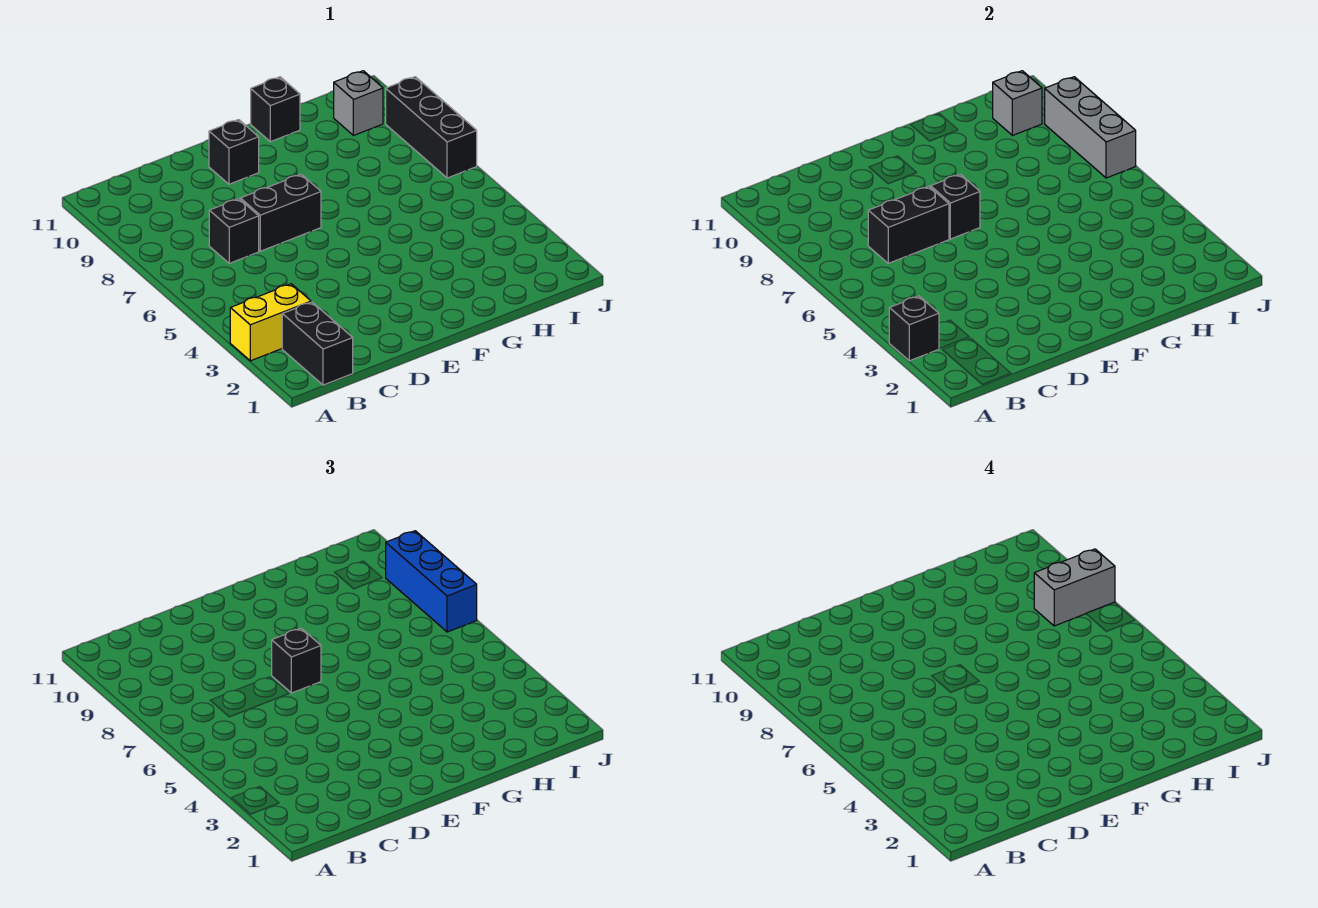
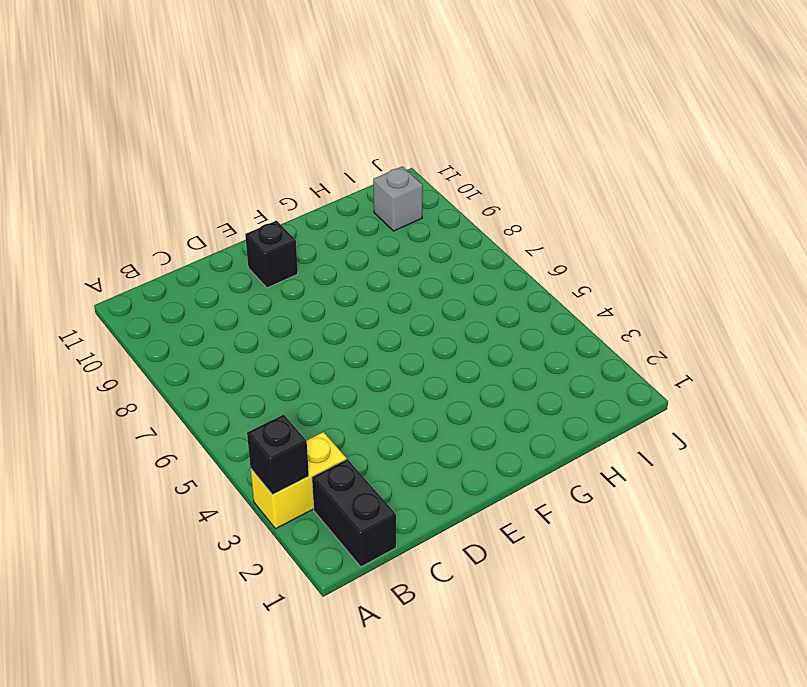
none -> black 1x1 brick [209,199,259,263]
none -> black 1x2 brick [240,174,321,251]
none -> black 1x1 brick [251,77,300,142]

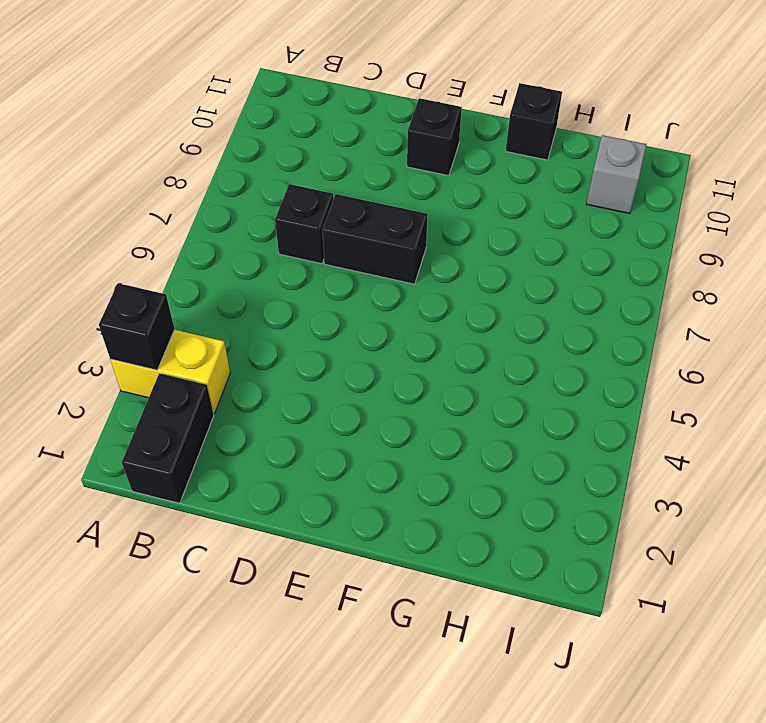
none -> black 1x3 brick [386,77,477,178]
none -> black 1x2 brick [868,187,949,263]
none -> black 1x1 brick [931,174,980,239]

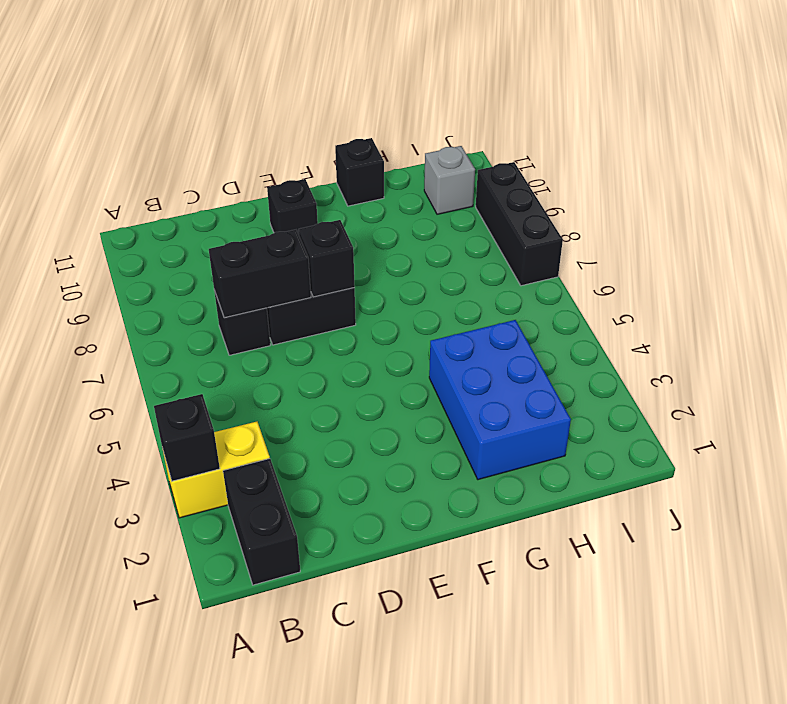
blue 2x3 brick [429,320,571,480] -> none
none -> grey 1x1 brick [993,71,1042,136]
none -> grey 1x3 brick [1045,77,1136,178]
none -> black 1x1 brick [272,628,321,693]

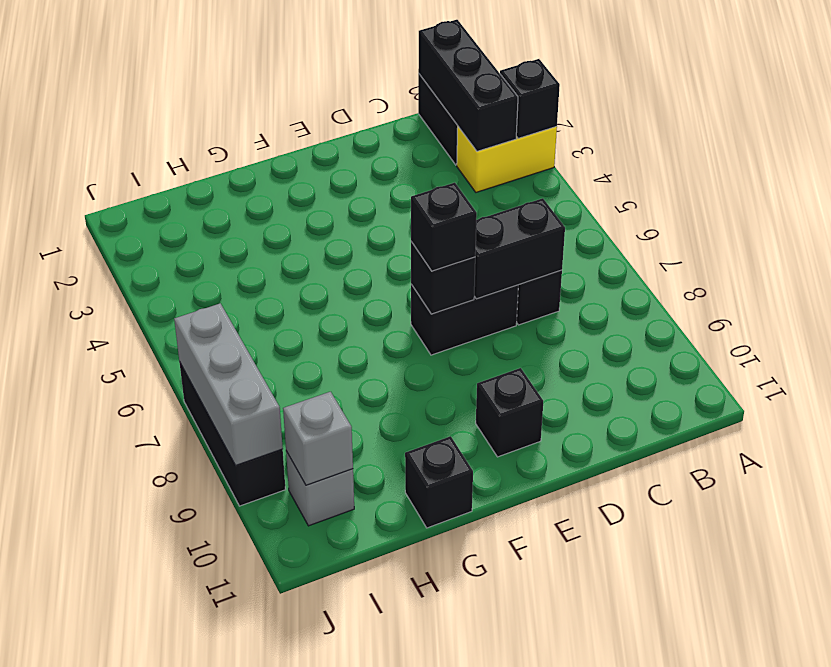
black 1x3 brick [418,20,518,151] -> none
none -> blue 1x3 brick [386,531,477,632]
none -> grey 1x2 brick [1034,549,1115,626]

